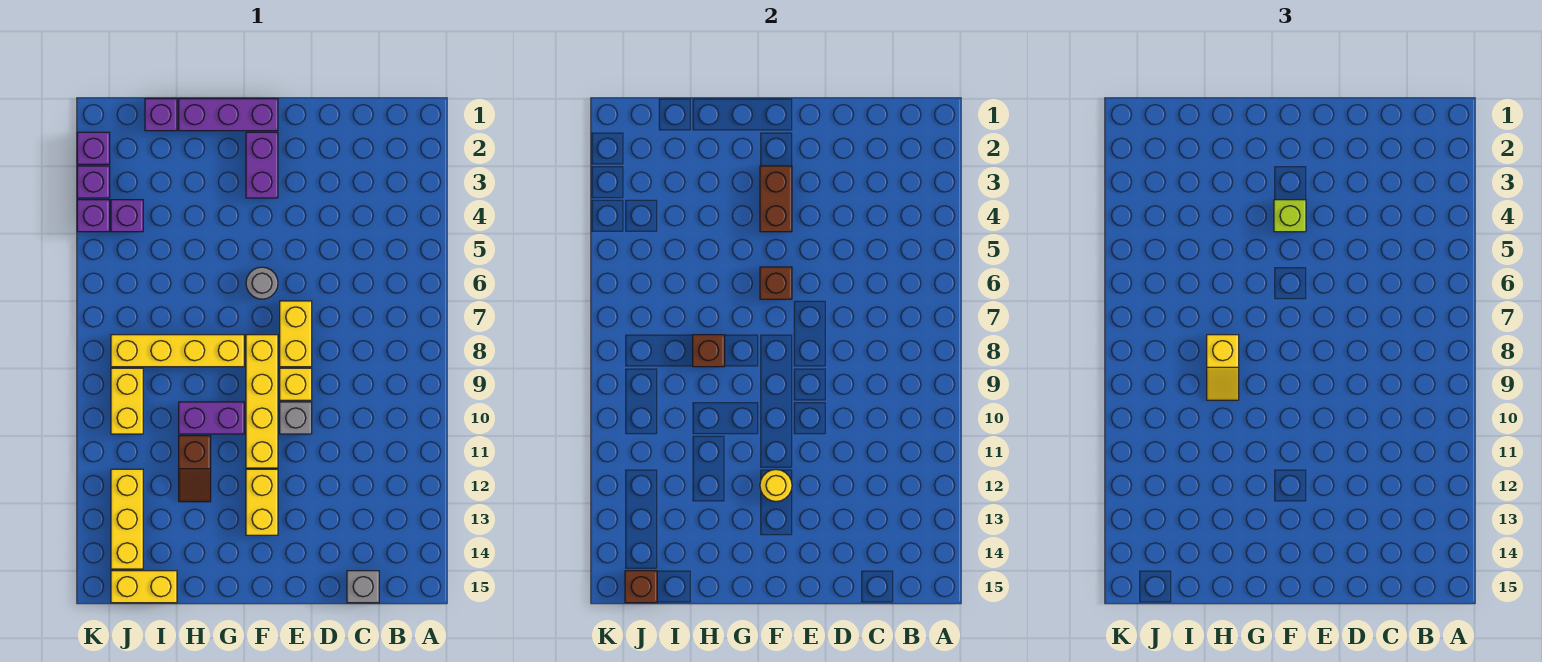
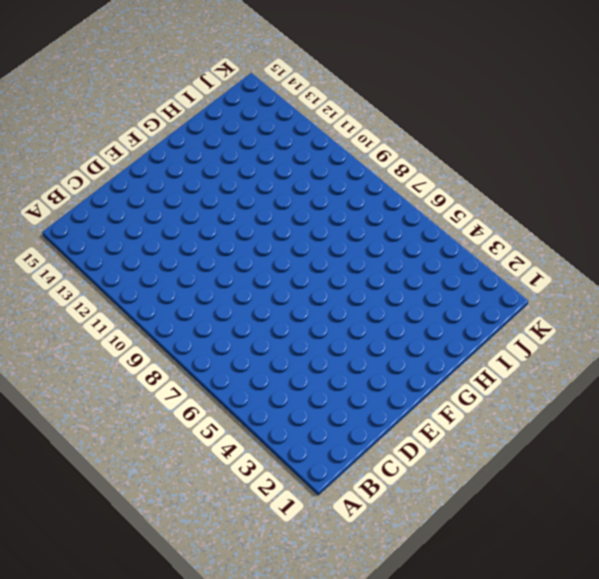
none -> grey 1x1 brick [347,571,379,603]
none -> yellow 1x2 brick [280,301,312,367]
none -> yellow 1x1 brick [280,368,312,400]

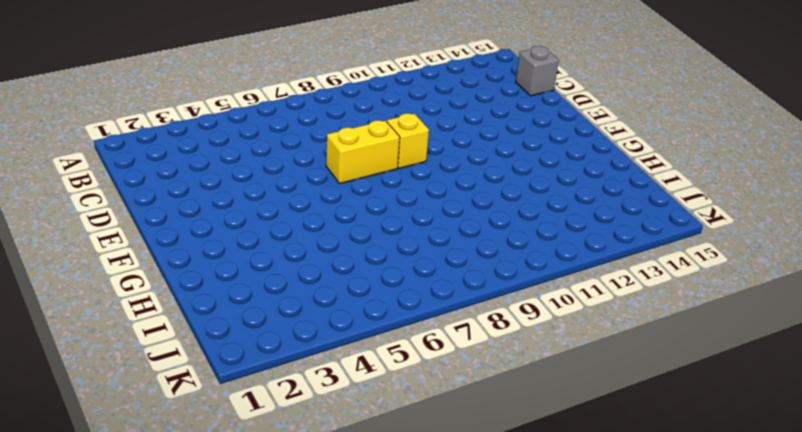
none -> grey 1x1 brick [280,402,312,434]
none -> purple 1x3 brick [179,99,278,131]
none -> purple 1x2 brick [246,132,278,198]

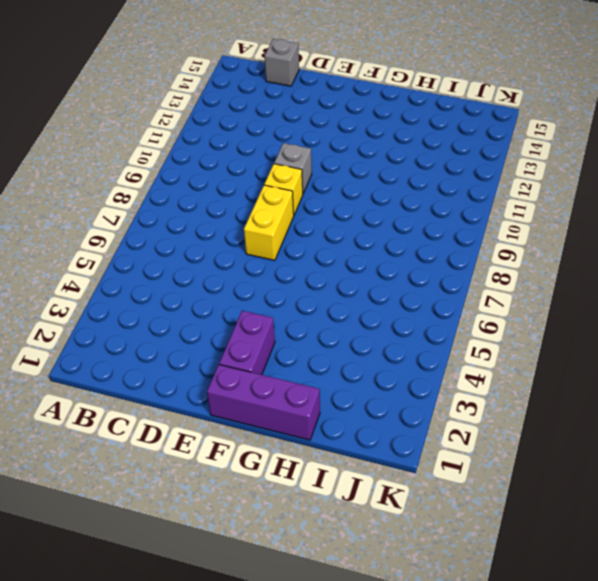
none -> grey 1x1 round brick [246,267,278,299]
none -> yellow 1x4 brick [246,335,278,468]
none -> yellow 1x2 brick [246,469,278,535]

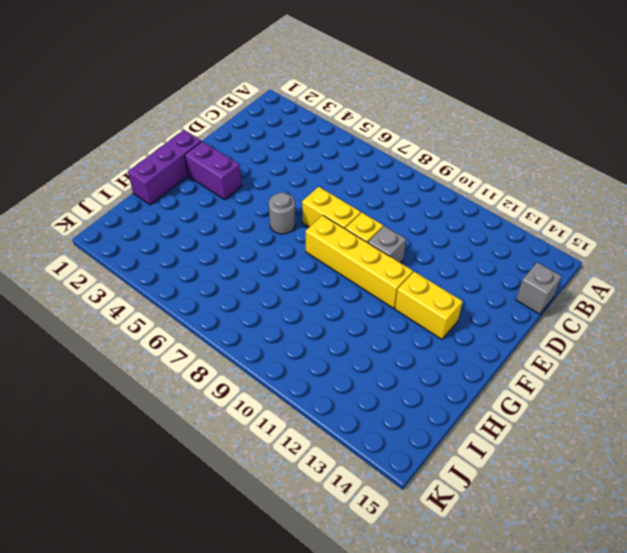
none -> yellow 1x4 brick [111,335,244,367]
none -> purple 1x2 brick [179,402,244,434]
none -> brown 1x2 slope [179,436,211,502]

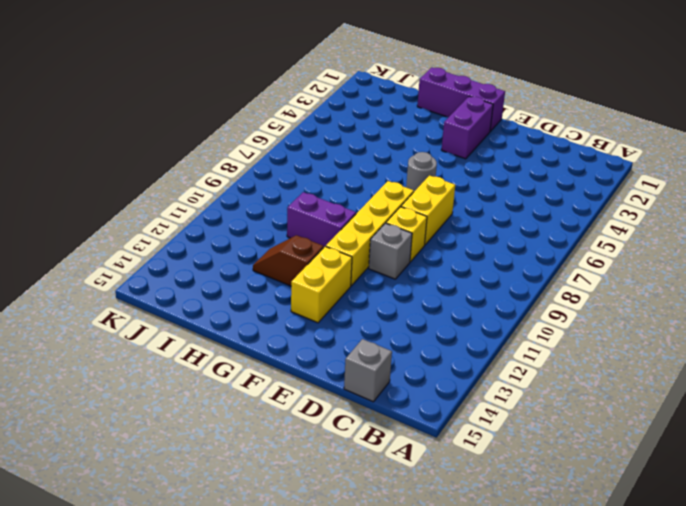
brown 1x2 slope [253,235,324,286] -> brown 1x2 slope turned to [179,436,211,502]
none -> yellow 1x4 brick [111,335,244,367]
none -> purple 1x1 brick [145,99,177,131]
none -> yellow 1x2 brick [111,571,177,603]

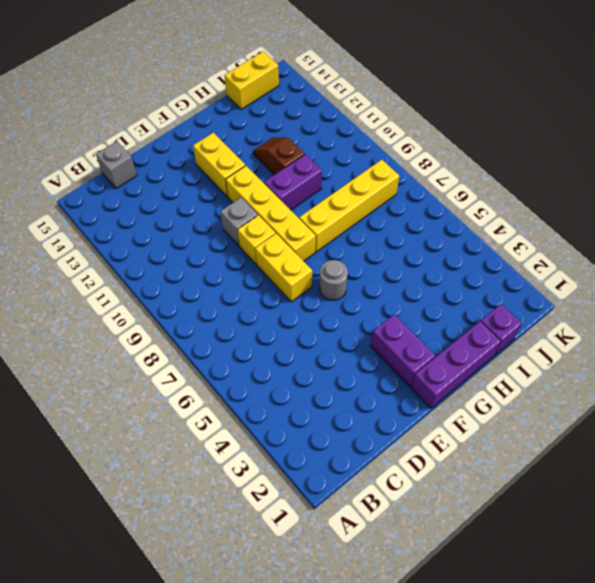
none -> purple 1x1 brick [111,200,143,232]
none -> yellow 1x2 brick [111,368,143,434]
none -> yellow 1x3 brick [111,469,143,569]

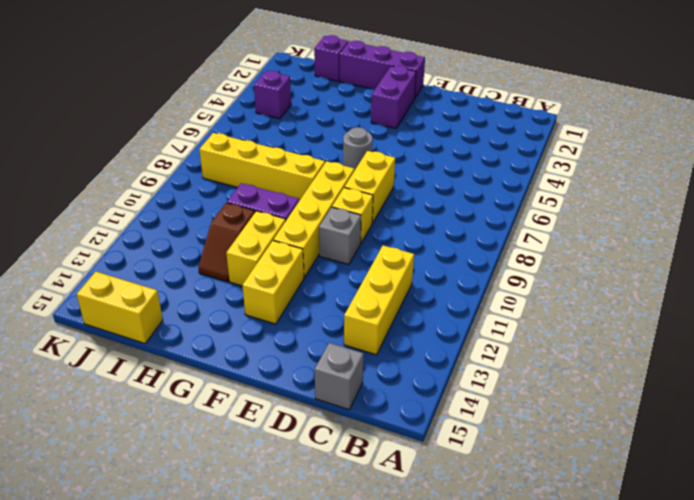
yellow 1x3 brick [344,246,414,355] -> yellow 1x3 brick moved to [111,469,143,569]
yellow 1x2 brick [226,211,286,286] -> yellow 1x2 brick moved to [111,368,143,434]
none -> purple 1x1 brick [77,132,110,164]
none -> purple 1x1 brick [77,166,110,198]
none -> purple 1x1 brick [77,200,110,232]

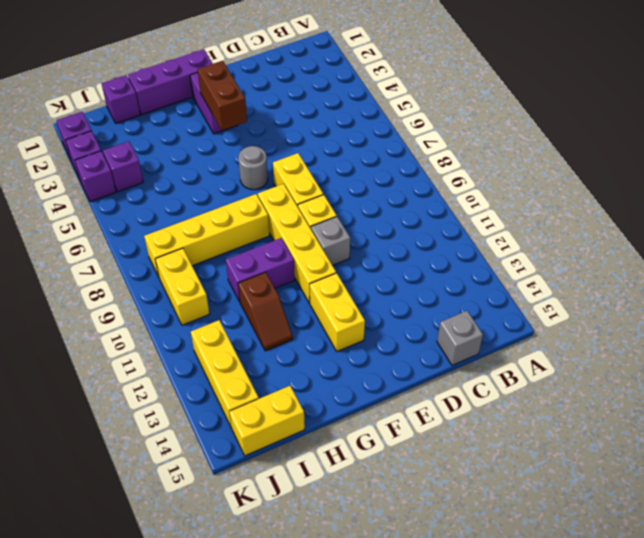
none -> brown 1x1 brick [760,267,792,299]
none -> yellow 1x1 round brick [760,470,792,501]
none -> brown 1x1 brick [693,335,725,367]

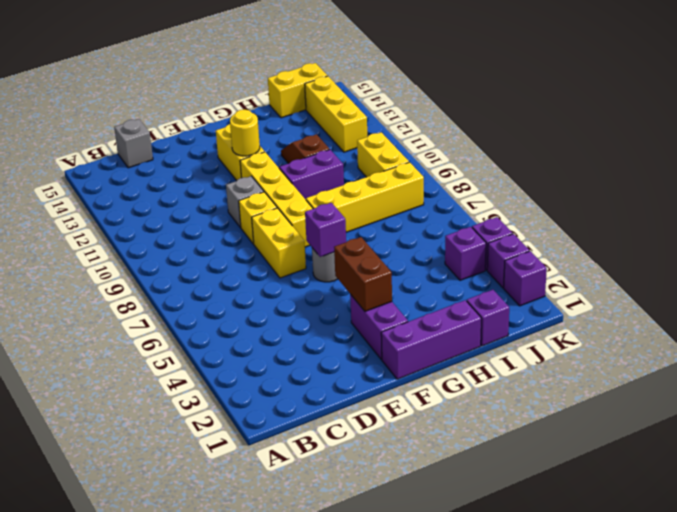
purple 1x1 brick [305,203,346,257] -> brown 1x1 brick [760,267,792,299]
none -> brown 1x1 brick [693,335,725,367]
none -> brown 1x1 brick [625,571,657,603]
none -> lime 1x1 brick [1274,200,1306,232]

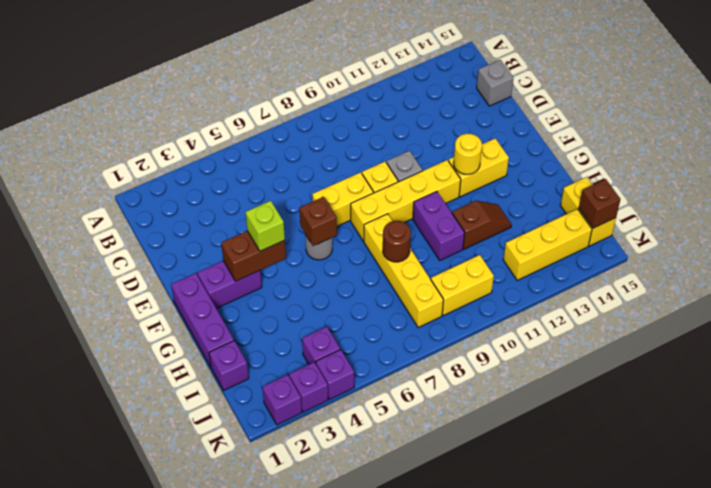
brown 1x1 round brick [383,221,411,262] -> brown 1x1 brick [693,335,725,367]
none -> yellow 1x2 slope [1207,335,1239,400]

